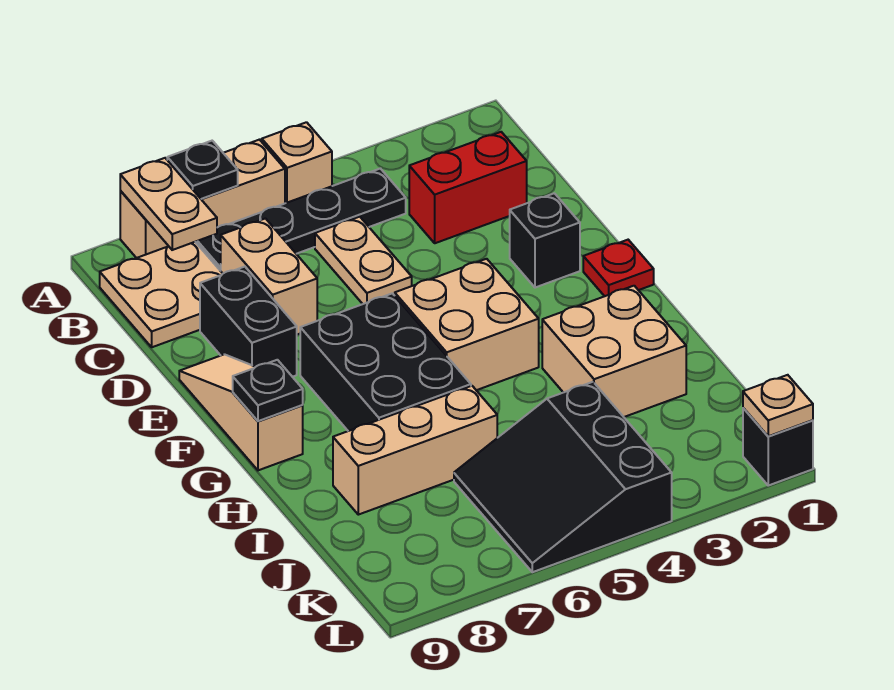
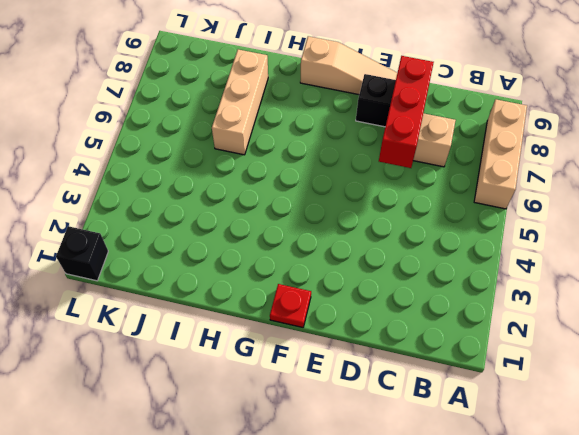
red 1x3 brick [379,56,434,168] -> none
none -> tan 1x1 brick [262,122,332,203]
none -> black 1x4 plate [196,169,406,271]
none -> tan 2x2 plate [100,242,223,347]

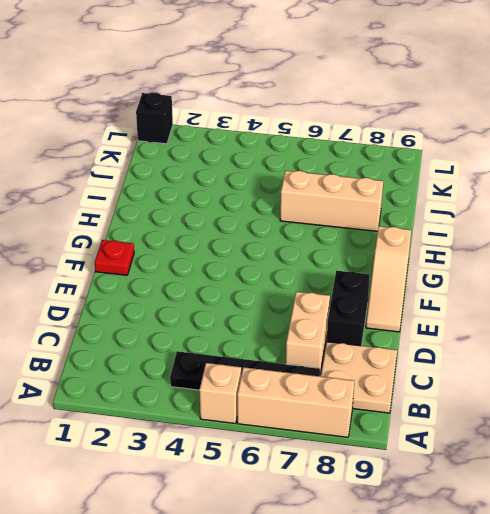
none -> red 1x2 brick [409,132,527,243]
none -> tan 1x2 plate [315,217,412,304]
none -> black 1x1 brick [510,193,580,288]

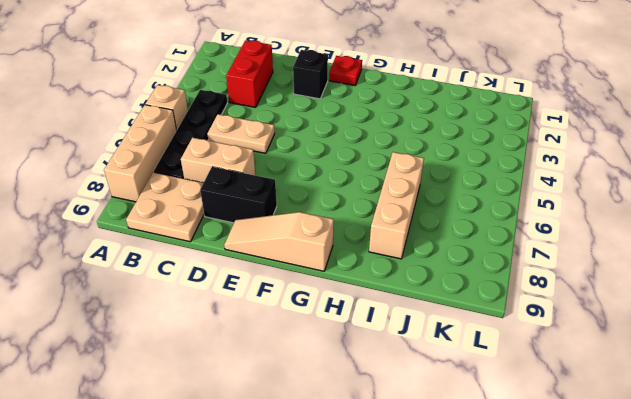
none -> tan 2x2 brick [395,259,539,390]
none -> black 2x3 brick [300,293,471,431]
none -> tan 2x2 brick [542,286,686,417]

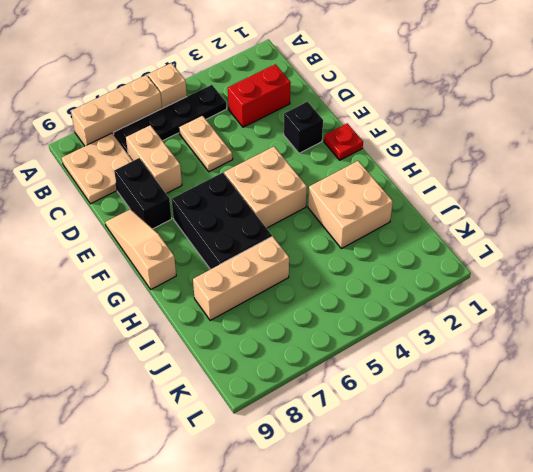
none -> black 3x3 slope [454,382,672,572]
none -> black 1x1 brick [743,408,813,485]
none -> black 1x1 plate [167,141,238,199]

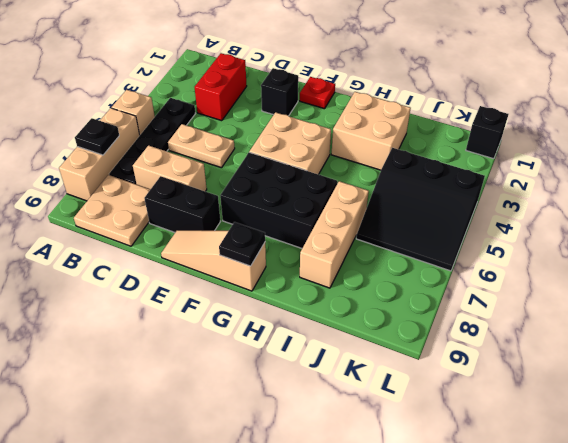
none -> tan 1x2 plate [120,158,217,250]
none -> tan 1x1 plate [743,375,813,436]

